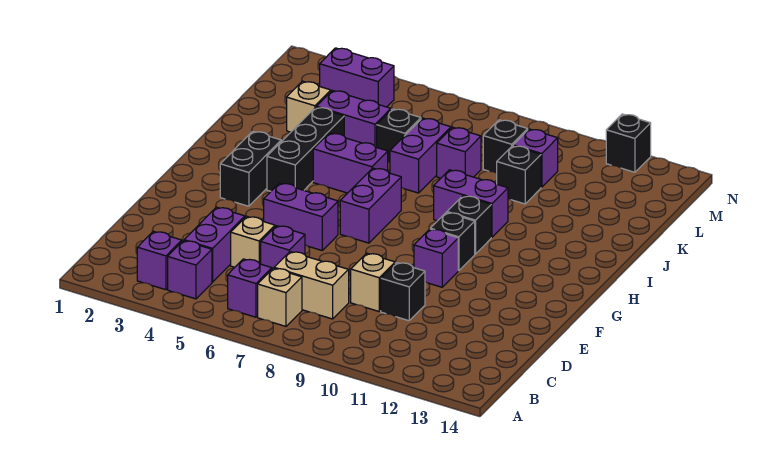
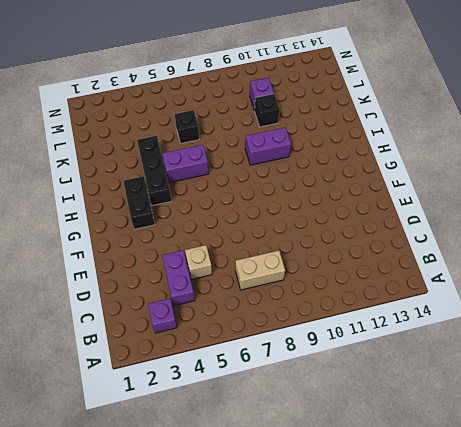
none -> purple 1x1 brick [168,241,212,299]
none -> purple 1x1 brick [228,259,272,317]
none -> tan 1x1 brick [258,268,302,326]

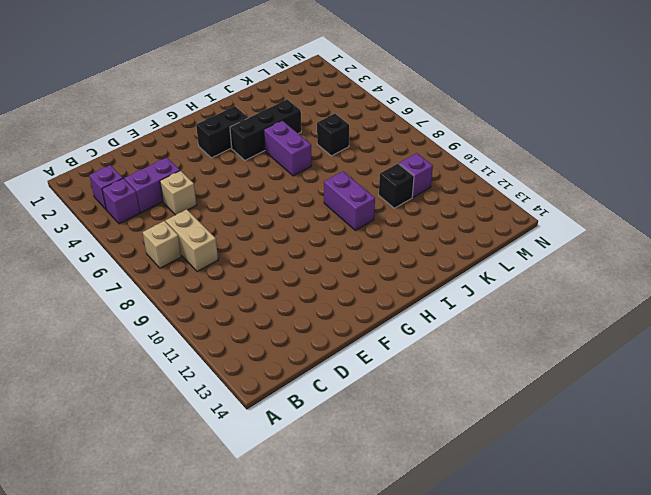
none -> purple 1x1 brick [228,259,272,317]
none -> purple 1x1 brick [261,226,305,269]
none -> tan 1x1 brick [351,253,395,311]

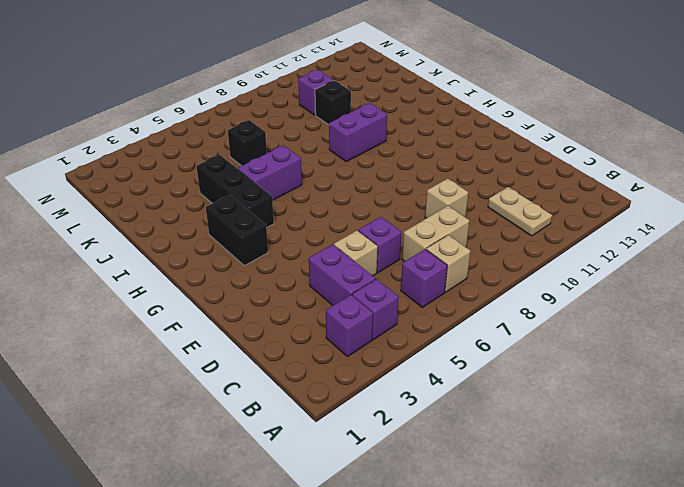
tan 1x2 plate [488,187,552,236] -> none
none -> black 1x1 brick [381,262,425,321]
none -> purple 1x2 brick [264,183,338,250]
none -> purple 1x1 brick [414,229,458,287]

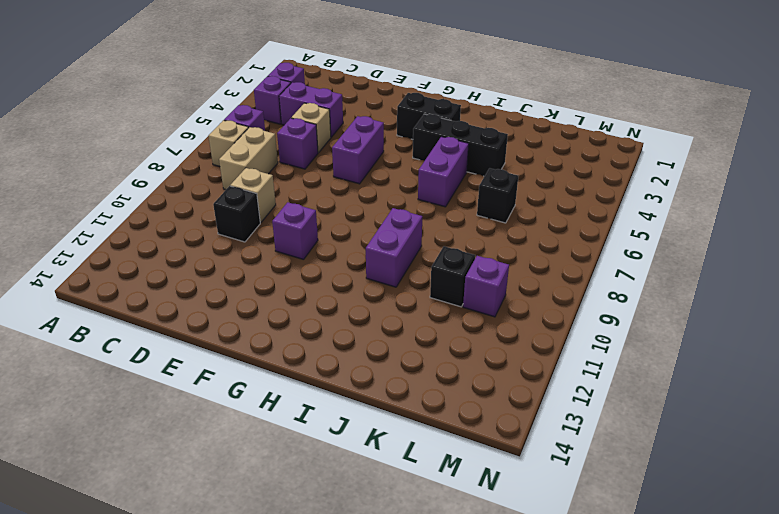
none -> purple 1x2 brick [340,168,401,243]
none -> black 1x1 brick [430,212,475,271]
none -> black 1x1 brick [447,196,491,254]

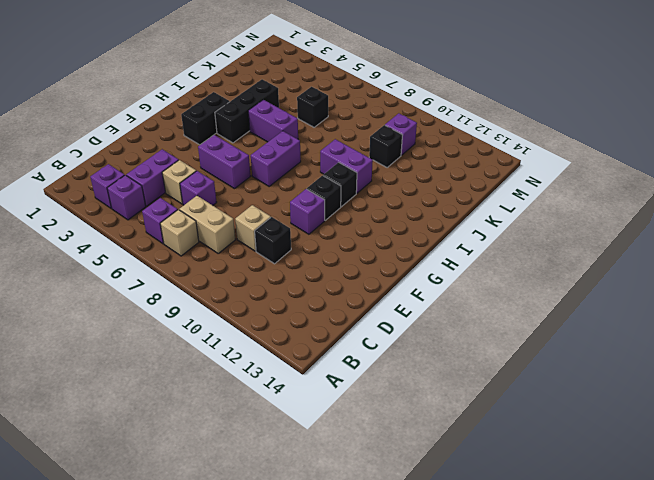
none -> purple 1x2 brick [390,118,451,193]
none -> tan 1x1 brick [287,81,331,132]
none -> purple 1x2 brick [317,91,391,147]

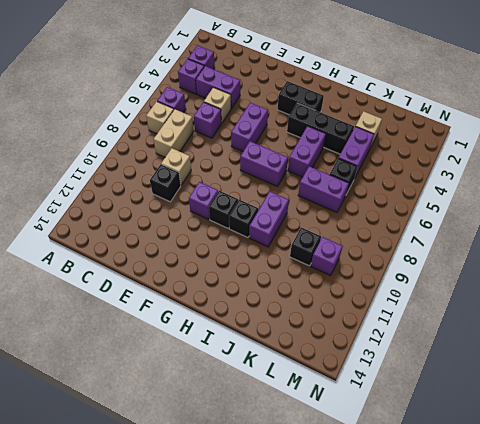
none -> purple 1x1 brick [437,127,481,178]
none -> black 1x1 brick [483,120,528,173]
none -> purple 1x2 brick [320,48,394,107]

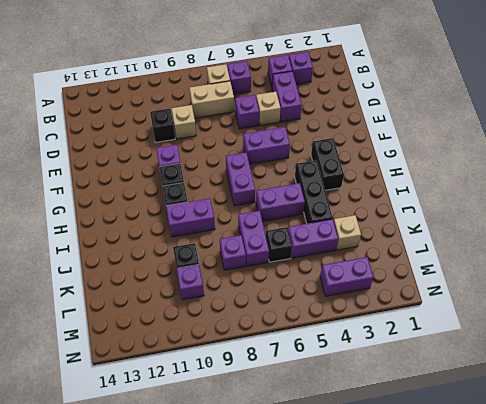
none -> black 1x1 brick [483,120,528,173]
none -> black 1x1 brick [606,114,651,172]

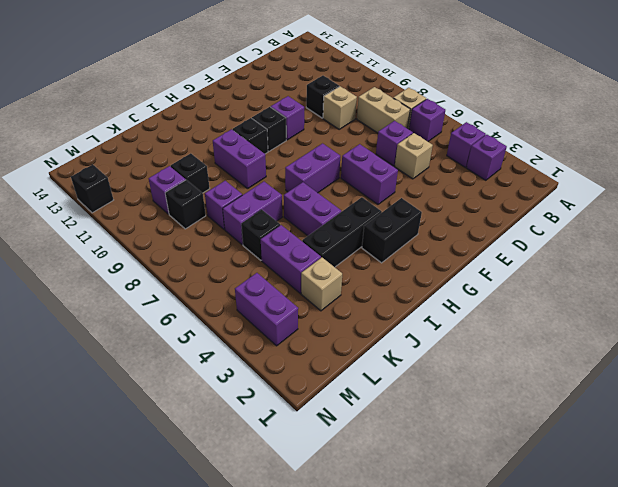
none -> purple 1x2 brick [184,207,245,282]

